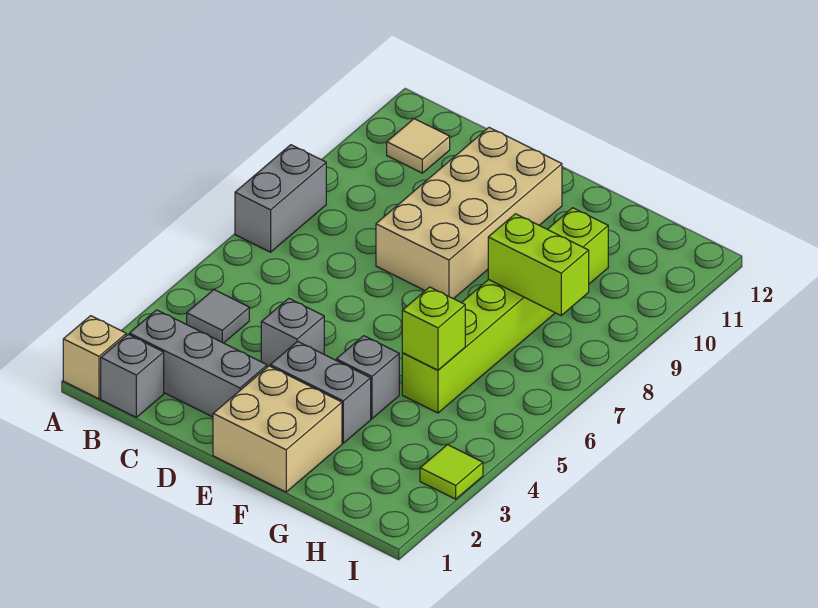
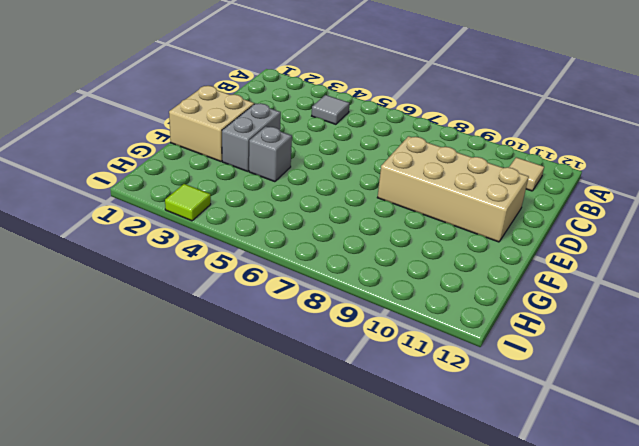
none -> tan 1x1 brick [63,316,126,399]
none -> grey 1x2 brick [235,145,326,252]
none -> grey 1x1 brick [101,334,164,417]

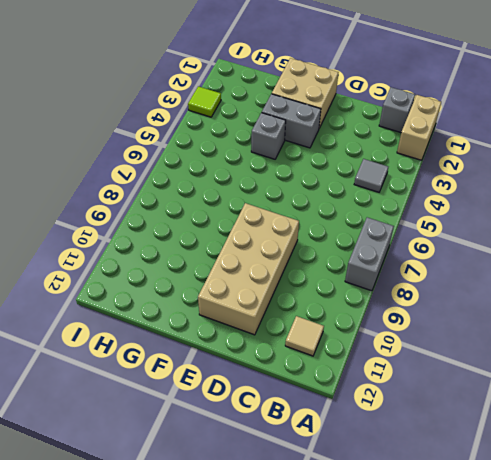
tan 1x2 brick [397,95,441,160] -> tan 1x1 brick [63,316,126,399]
none -> grey 1x3 brick [129,310,267,417]
none -> grey 1x1 brick [261,298,324,367]
none -> lime 1x6 brick [402,208,608,413]

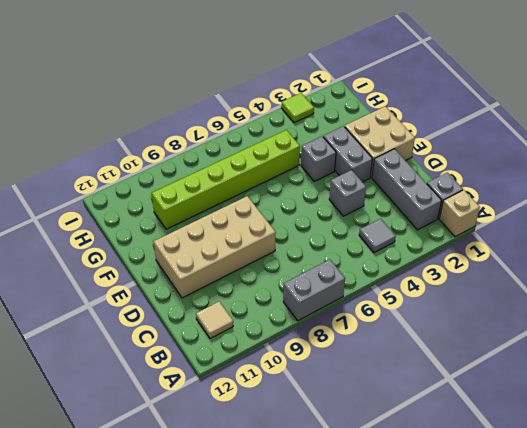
none -> lime 1x1 brick [402,287,465,370]
none -> lime 1x2 brick [488,214,589,315]

